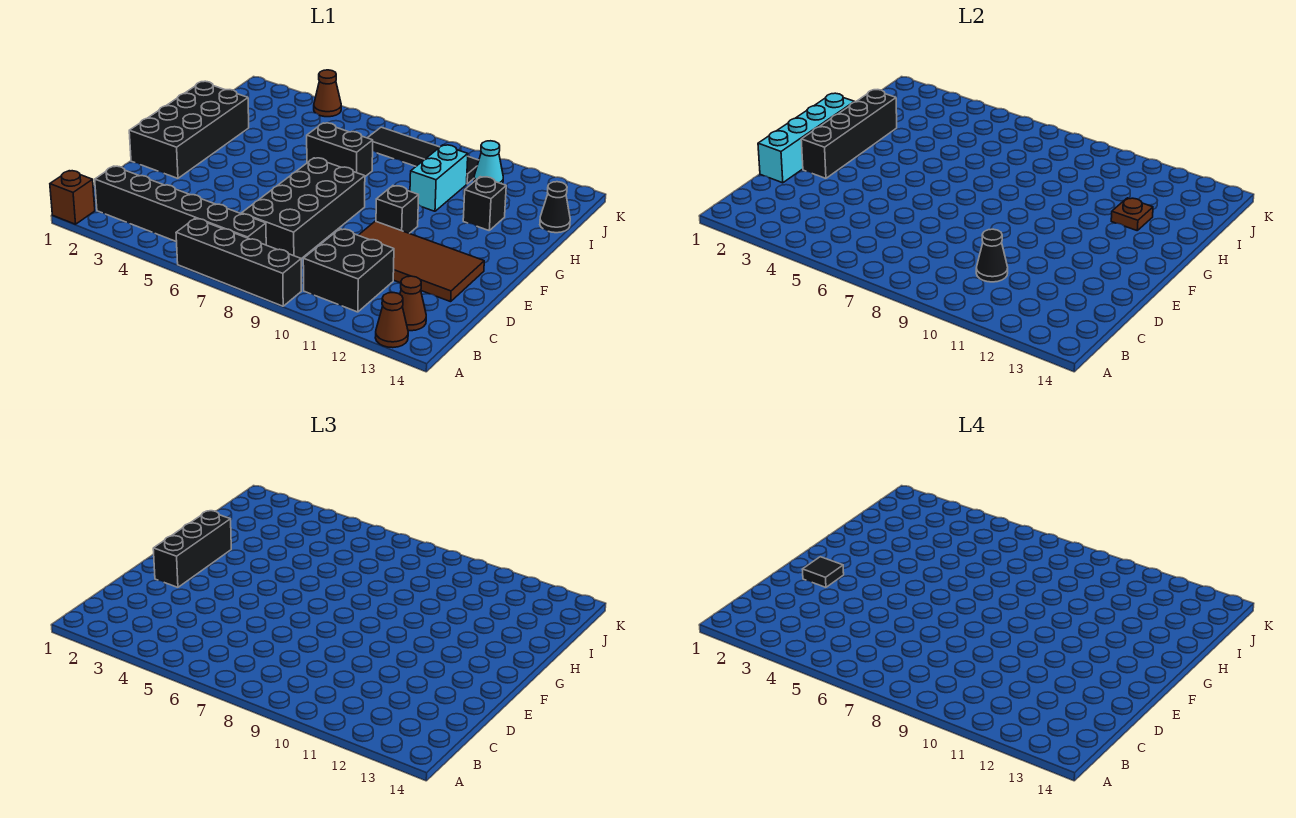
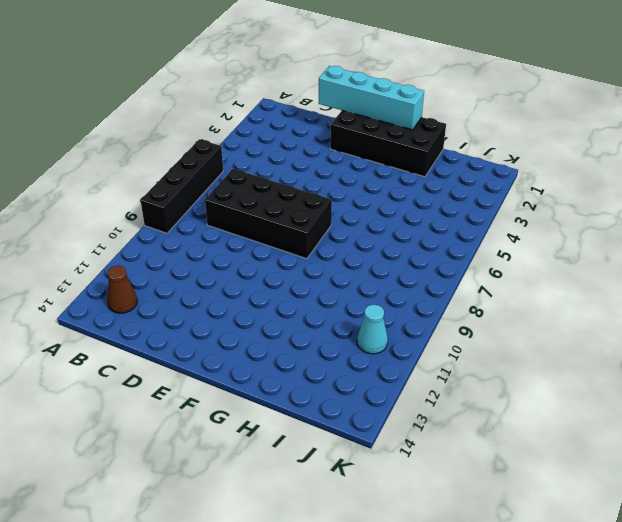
none -> brown 1x1 brick [50,171,95,224]
none -> brown 1x1 cone [375,293,408,348]
none -> black 1x6 brick [95,166,266,245]

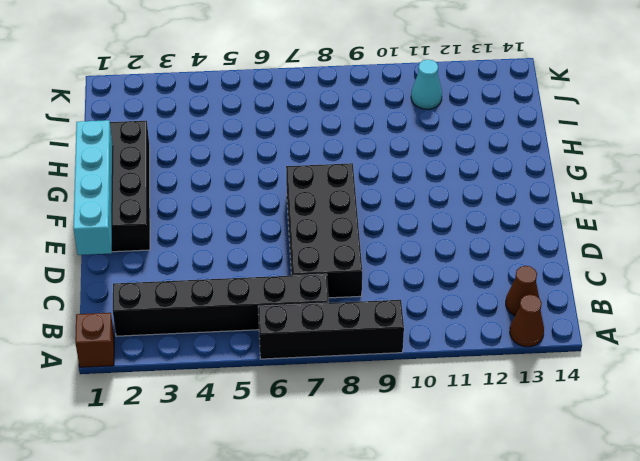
none -> black 2x2 brick [303,229,394,312]
none -> brown 2x4 tile [358,221,484,302]
none -> black 1x1 brick [376,186,419,233]

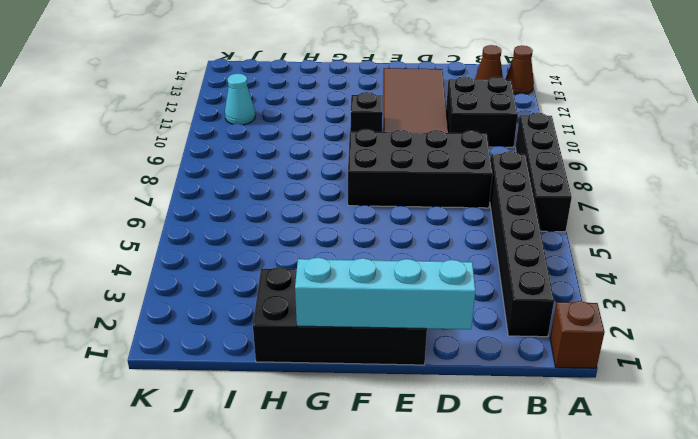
none -> black 1x2 brick [307,123,373,176]
none -> cyan 1x2 brick [410,145,468,211]
none -> black 1x1 brick [463,177,506,230]

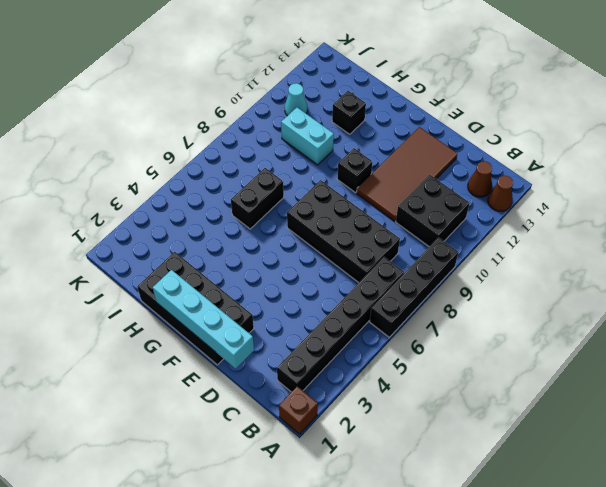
none -> black 1x1 cone [540,182,570,233]
none -> black 1x4 tile [368,127,479,184]
none -> brown 1x1 cone [314,70,341,117]

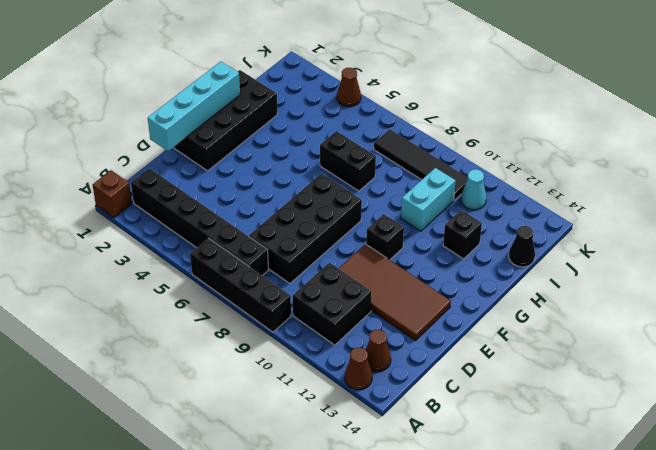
none -> black 1x1 cone [976,229,1008,282]
none -> black 1x4 brick [801,90,897,178]
none -> brown 1x1 plate [1111,198,1153,230]

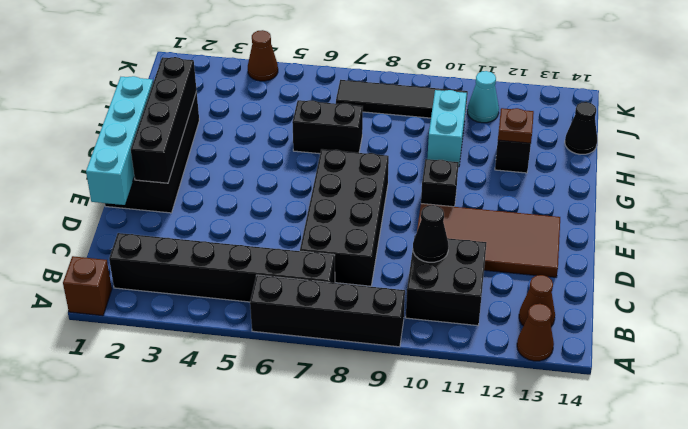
none -> black 1x3 brick [153,511,231,587]
none -> black 1x1 tile [802,557,844,587]

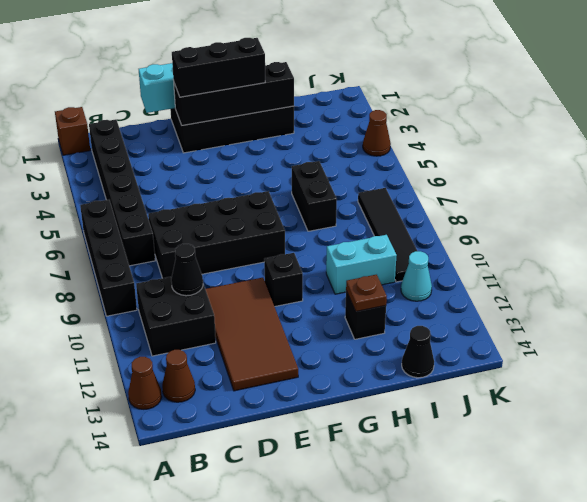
none -> black 1x1 tile [802,557,844,587]

